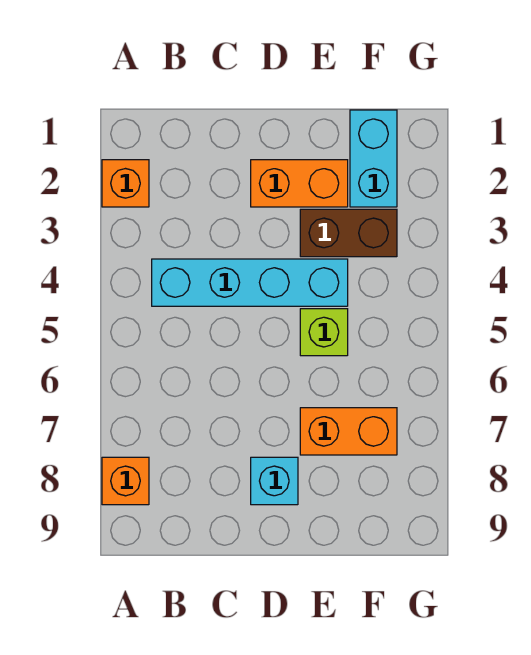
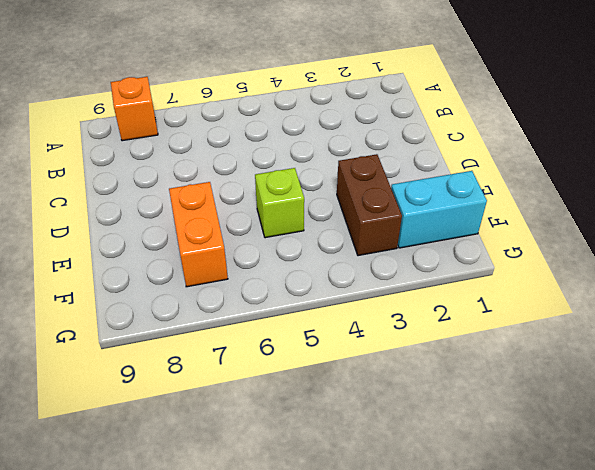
none -> orange 1x1 brick [102,160,149,207]
none -> cyan 1x4 brick [152,259,348,306]

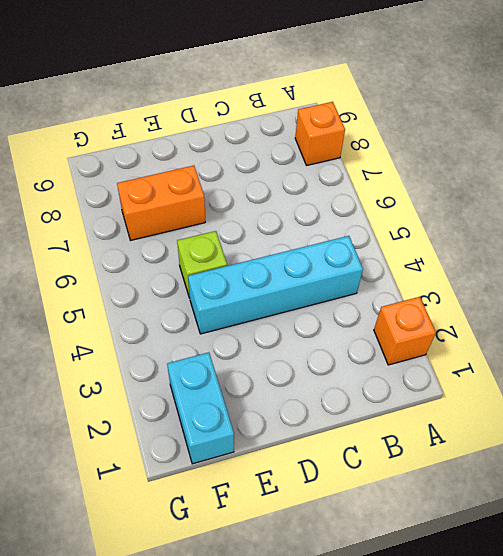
none -> orange 1x2 brick [251,160,348,207]
none -> cyan 1x1 brick [251,457,298,505]

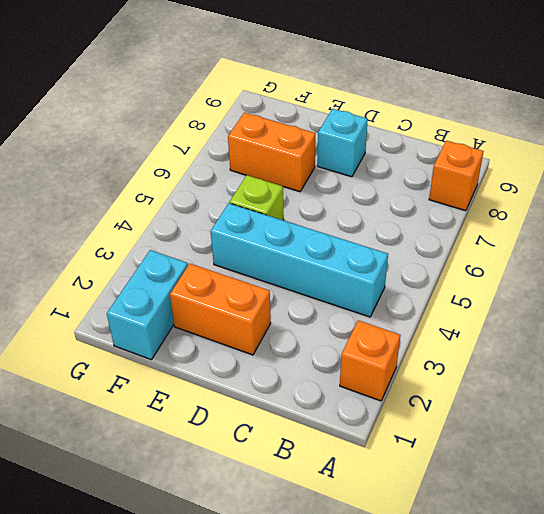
none -> brown 1x2 brick [300,209,397,257]

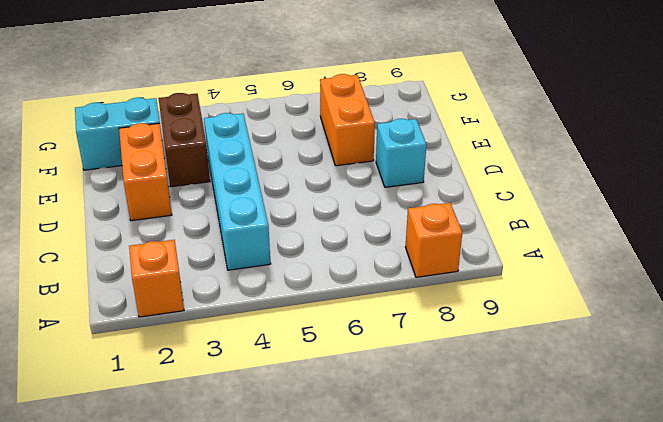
none -> lime 1x1 brick [300,309,348,356]

